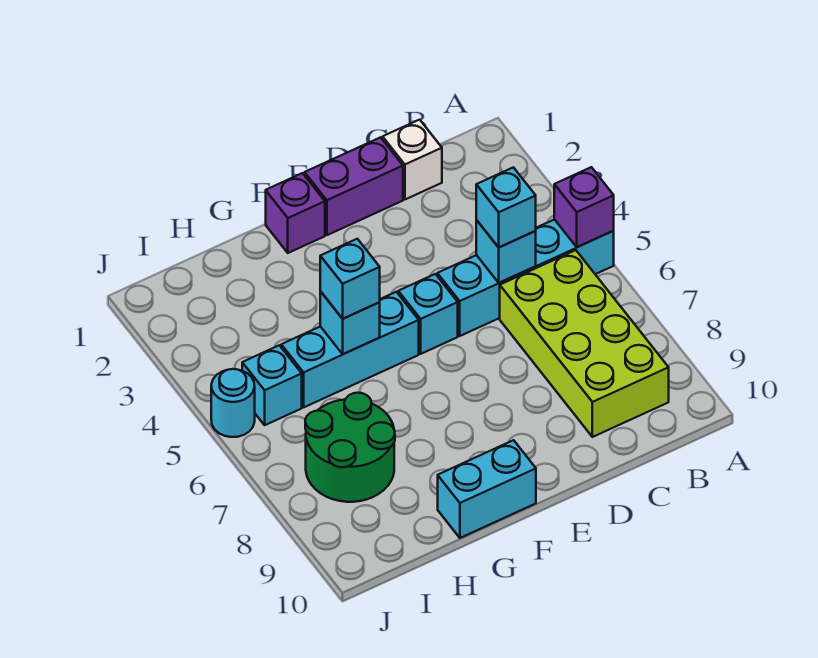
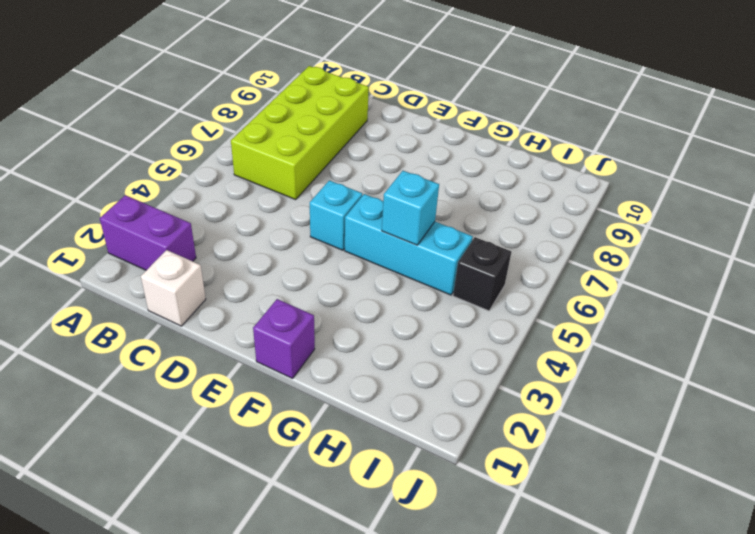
purple 1x2 brick [100,195,196,270] -> purple 1x2 brick moved to [305,137,403,235]
black 1x1 brick [453,237,511,311] -> cyan 1x1 brick [242,345,302,425]
none -> cyan 1x4 brick [437,219,614,336]
none -> cyan 1x2 brick [438,440,536,538]
none -> green 2x2 round brick [305,393,395,502]

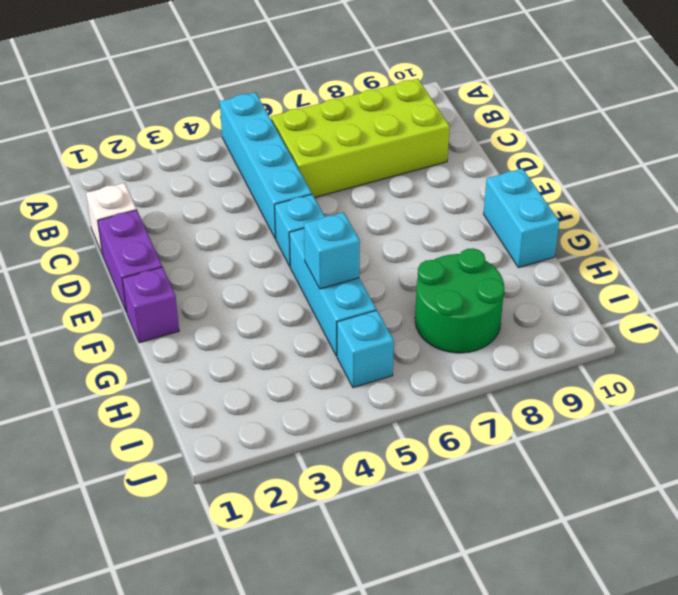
none -> cyan 1x1 round brick [211,369,255,437]
none -> purple 1x1 brick [554,167,614,247]
none -> cyan 1x1 brick [476,220,536,283]

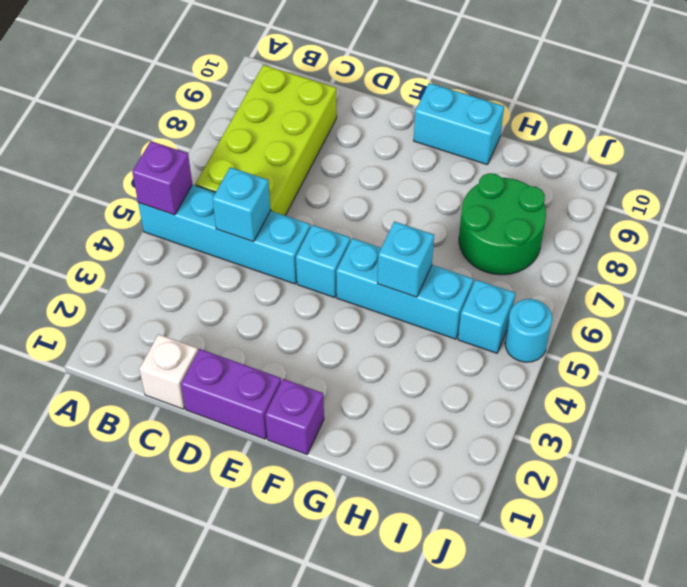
none -> cyan 1x1 brick [476,167,536,247]
none -> cyan 1x1 brick [320,239,380,319]

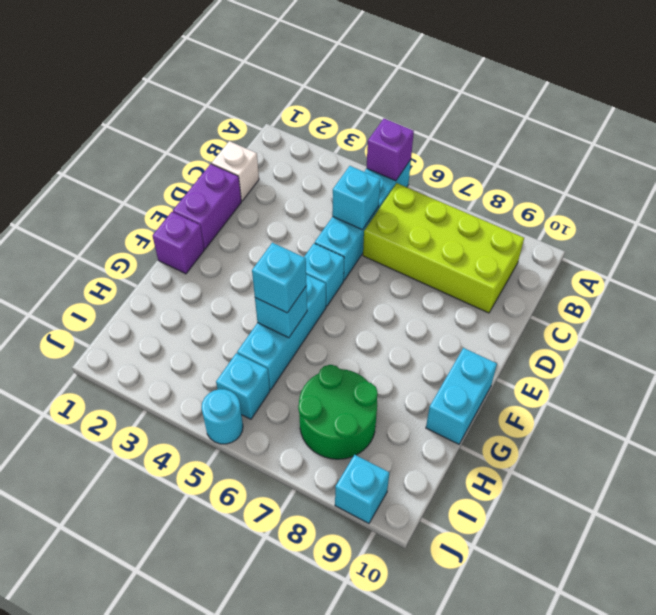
cyan 1x1 brick [335,455,389,523] -> cyan 1x1 brick moved to [476,167,536,247]

